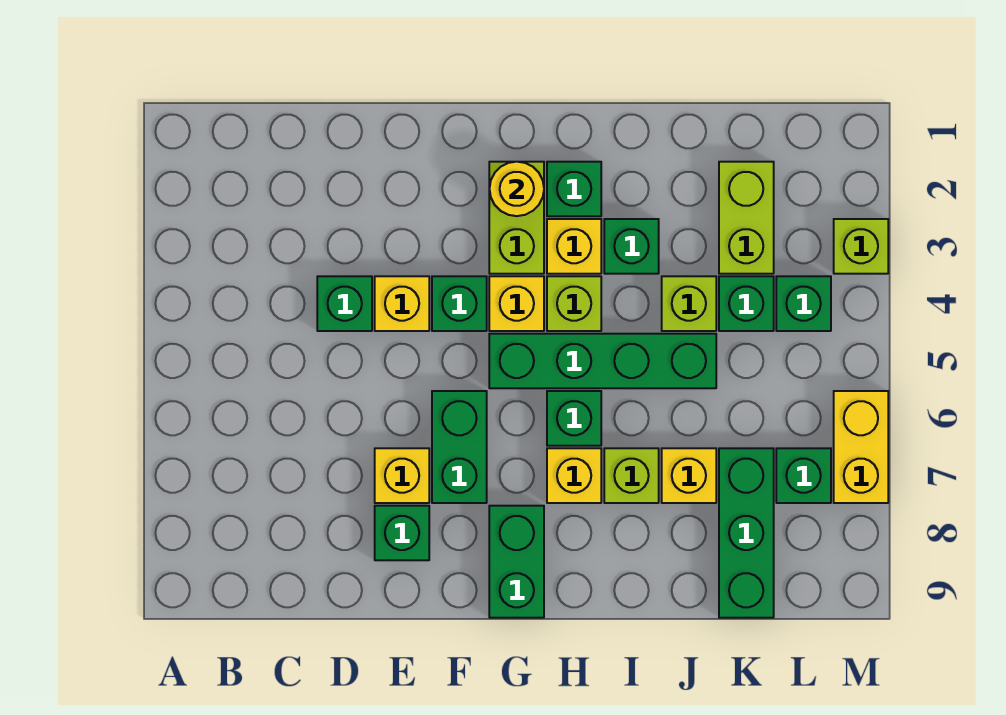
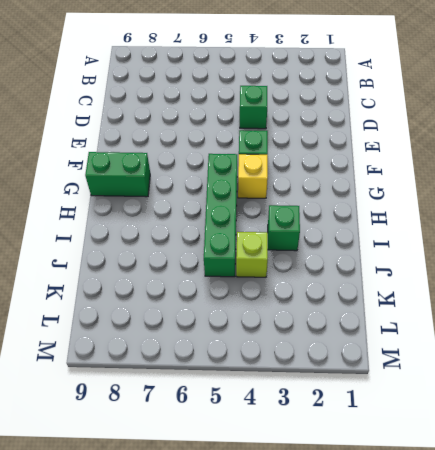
none -> yellow 1x1 brick [375,276,429,331]
none -> yellow 1x1 brick [375,448,429,503]
none -> green 1x1 brick [375,506,429,560]

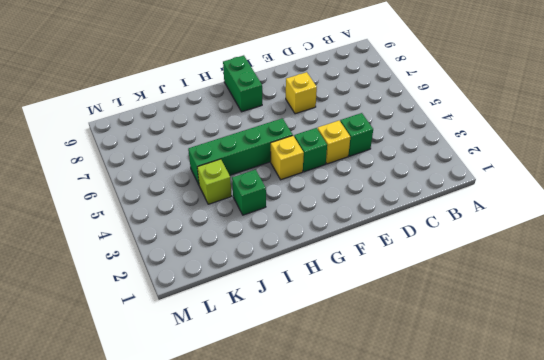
none -> green 1x1 brick [375,506,429,560]
none -> green 1x2 brick [432,391,487,503]
none -> lime 1x2 brick [489,162,544,274]

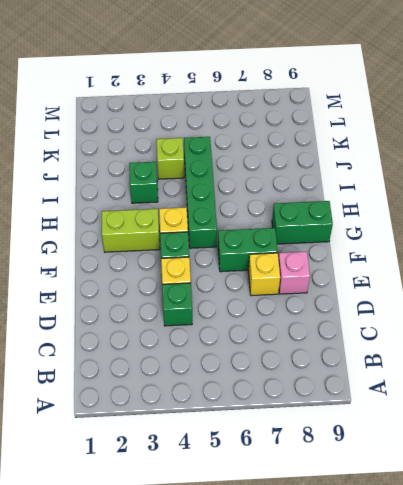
pink 1x1 brick [278,252,310,294] -> green 1x1 brick [375,506,429,560]
none -> green 1x1 brick [547,162,601,216]
none -> yellow 1x1 brick [547,219,601,274]
none -> lime 1x1 brick [547,276,601,331]

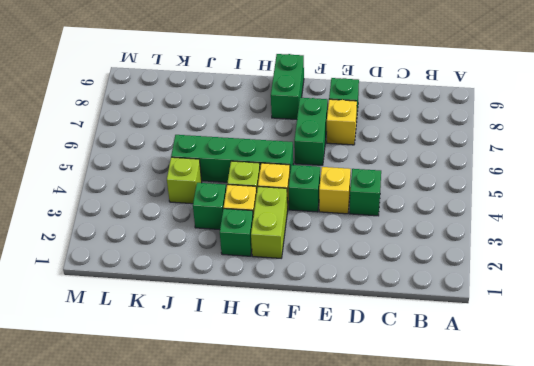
none -> green 1x1 brick [547,391,601,446]
none -> yellow 1x1 brick [547,448,601,503]
none -> lime 1x1 brick [604,448,659,503]

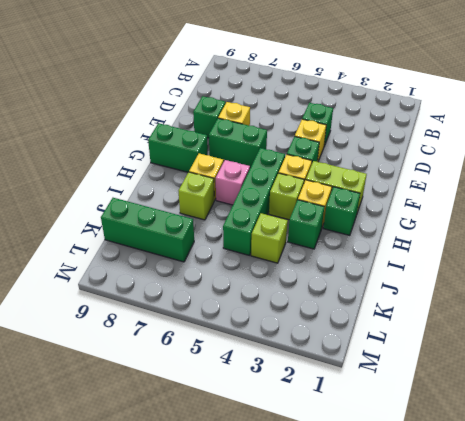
pink 1x1 brick [216,160,250,205] -> green 1x1 brick [547,391,601,446]
none -> yellow 1x1 brick [662,448,716,503]
none -> lime 1x2 brick [719,162,774,274]
none -> green 1x1 brick [719,276,774,331]

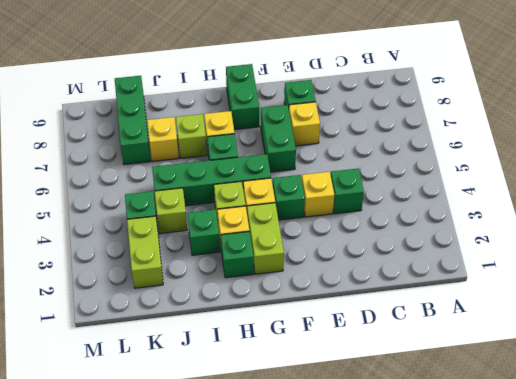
none -> green 1x1 brick [776,276,831,331]
none -> green 1x1 brick [776,448,831,503]
none -> lime 1x1 brick [834,219,888,274]

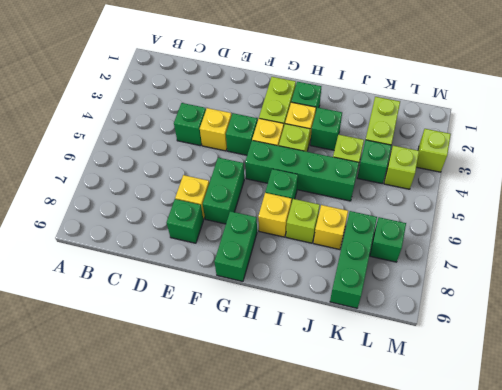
lime 1x1 brick [384,146,419,189] -> green 1x1 brick [776,276,831,331]
none -> yellow 1x2 brick [834,391,888,503]
none -> yellow 1x1 round brick [489,162,544,216]

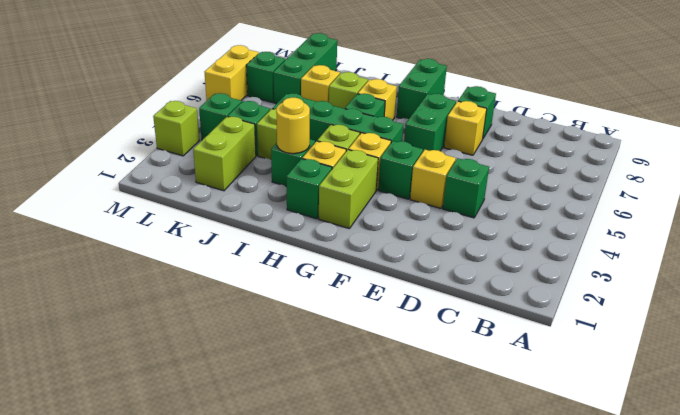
yellow 1x1 round brick [276,97,310,154] -> yellow 1x1 round brick moved to [489,162,544,216]

